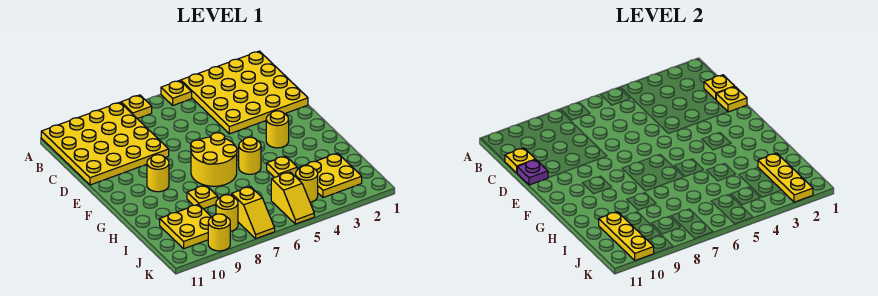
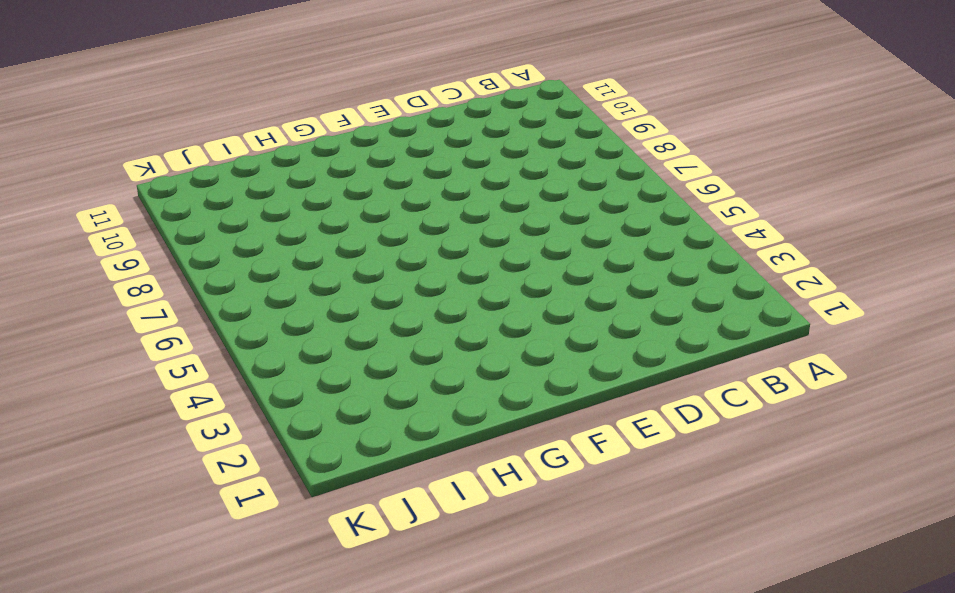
none -> yellow 4x4 plate [181,51,308,134]
none -> yellow 1x1 plate [161,80,192,105]
none -> yellow 1x1 plate [121,95,152,119]

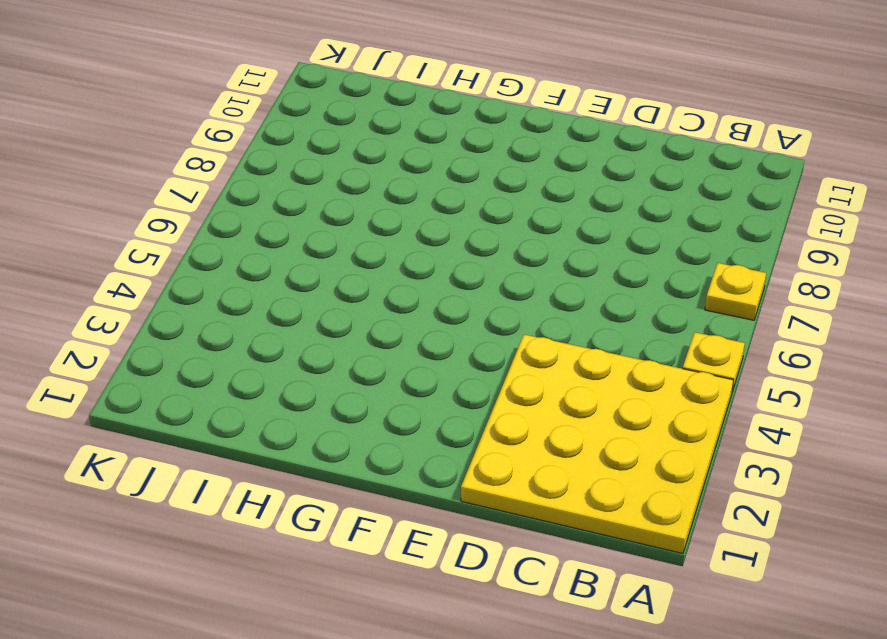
none -> yellow 4x4 plate [41,102,169,185]
none -> yellow 1x1 round brick [266,111,289,148]
none -> yellow 2x2 round brick [191,133,237,186]

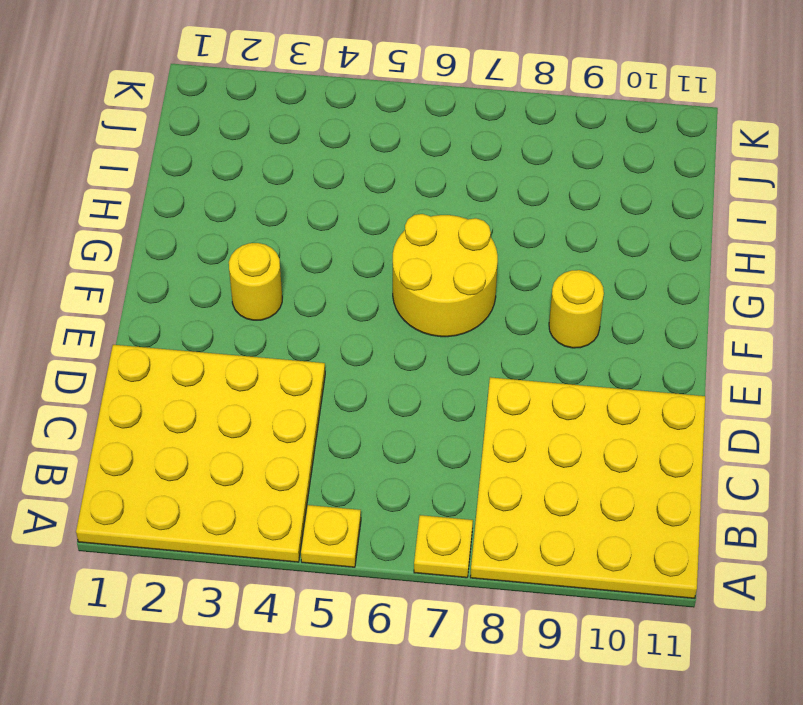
none -> yellow 1x1 round brick [239,137,261,174]
none -> yellow 1x1 plate [267,156,297,178]
none -> yellow 1x1 plate [187,185,218,209]

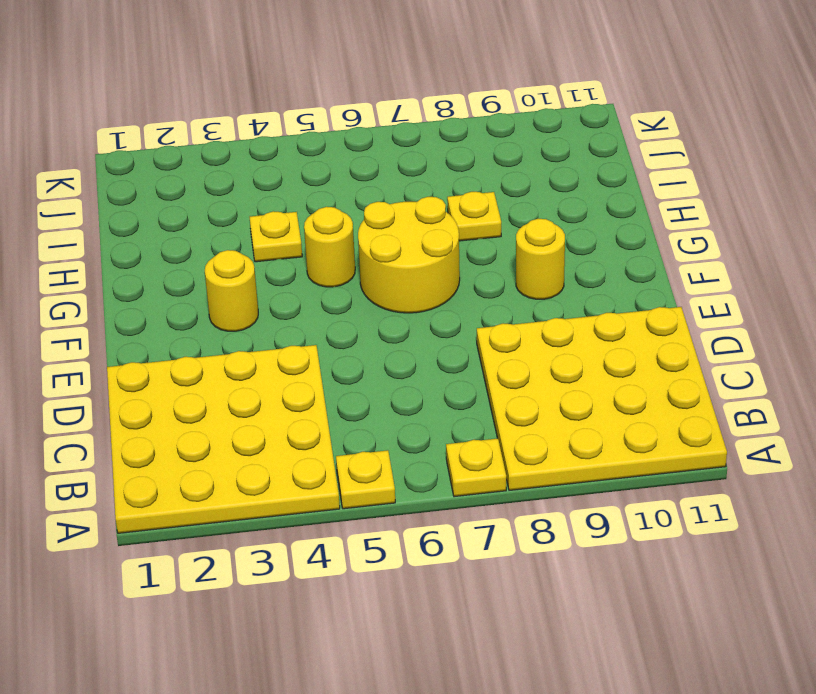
none -> yellow 2x2 plate [299,153,362,198]
none -> yellow 2x2 plate [160,204,211,249]
none -> yellow 1x1 round brick [295,166,318,202]

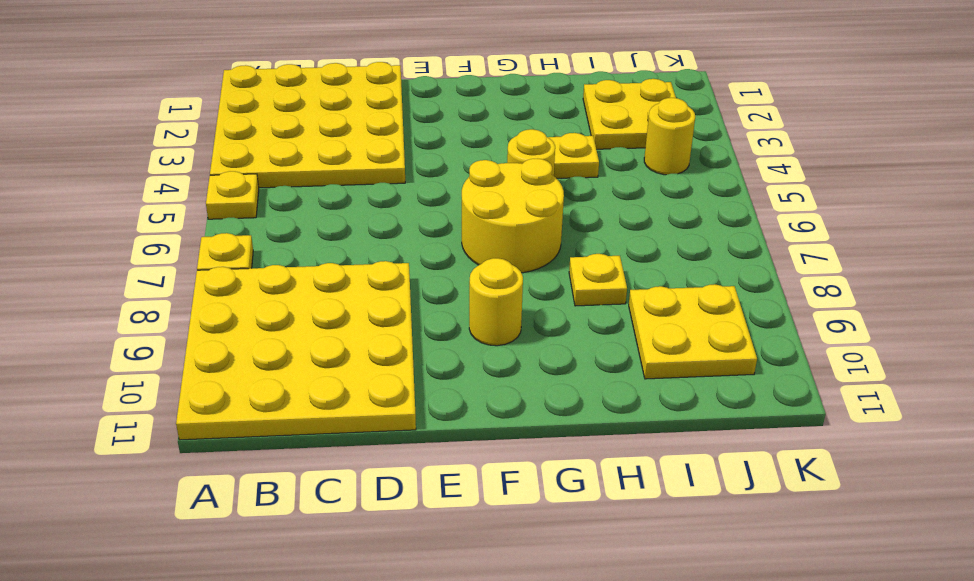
none -> yellow 1x1 round brick [266,111,289,148]
none -> yellow 1x2 slope [271,172,314,224]
none -> yellow 1x2 slope [232,187,275,238]

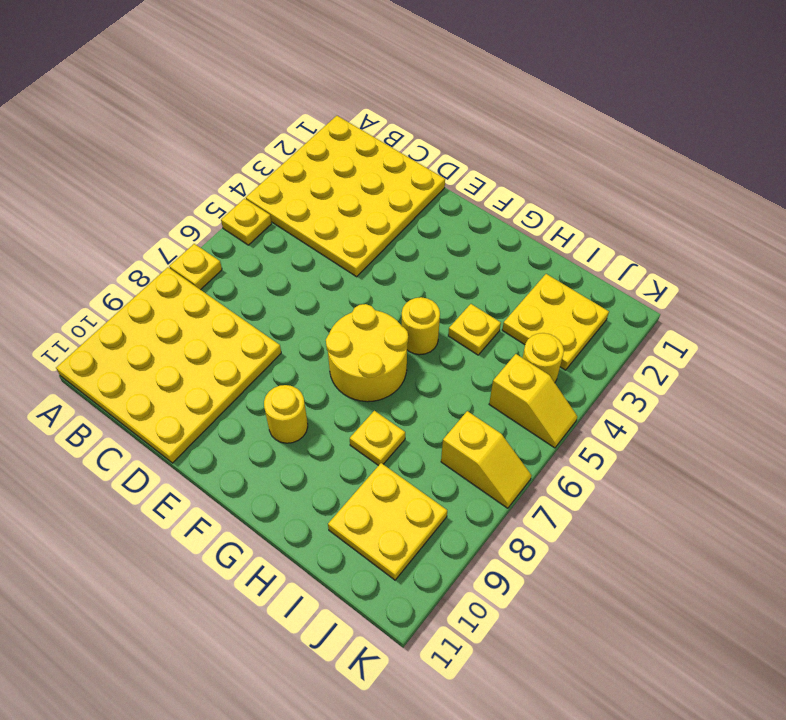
none -> yellow 1x1 round brick [266,111,289,148]
none -> yellow 1x1 round brick [216,195,238,231]
none -> yellow 1x1 round brick [208,214,230,251]

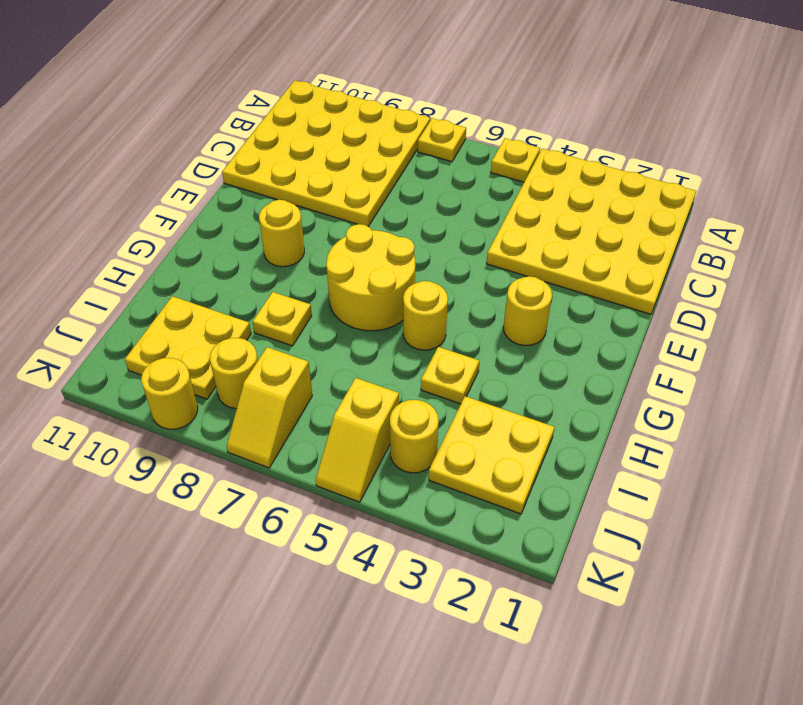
none -> yellow 1x1 plate [704,75,735,100]
none -> yellow 1x1 plate [505,148,536,173]
none -> yellow 1x1 plate [716,87,747,112]

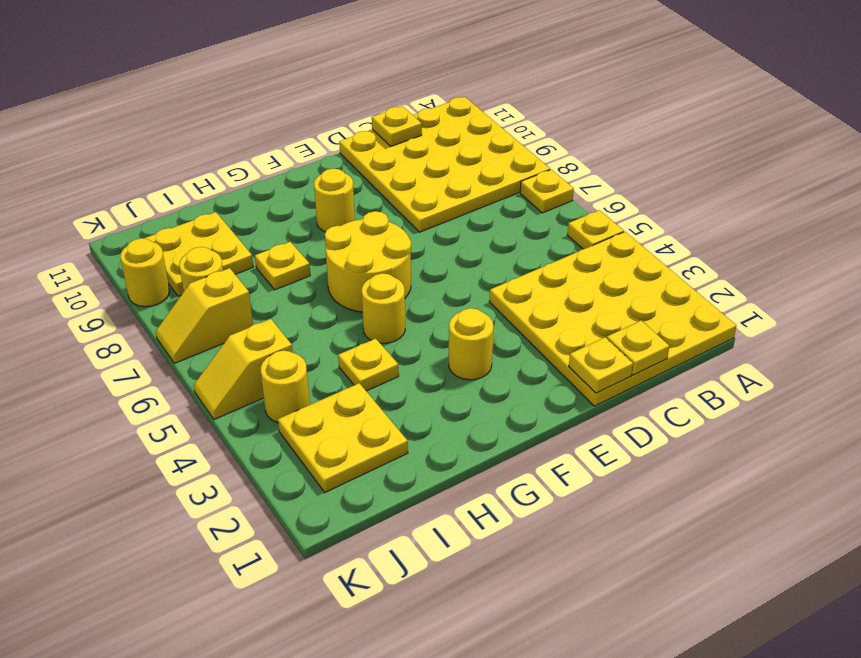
none -> purple 1x1 plate [517,160,548,185]
none -> yellow 1x3 plate [758,153,813,202]
none -> yellow 1x3 plate [599,212,654,261]

